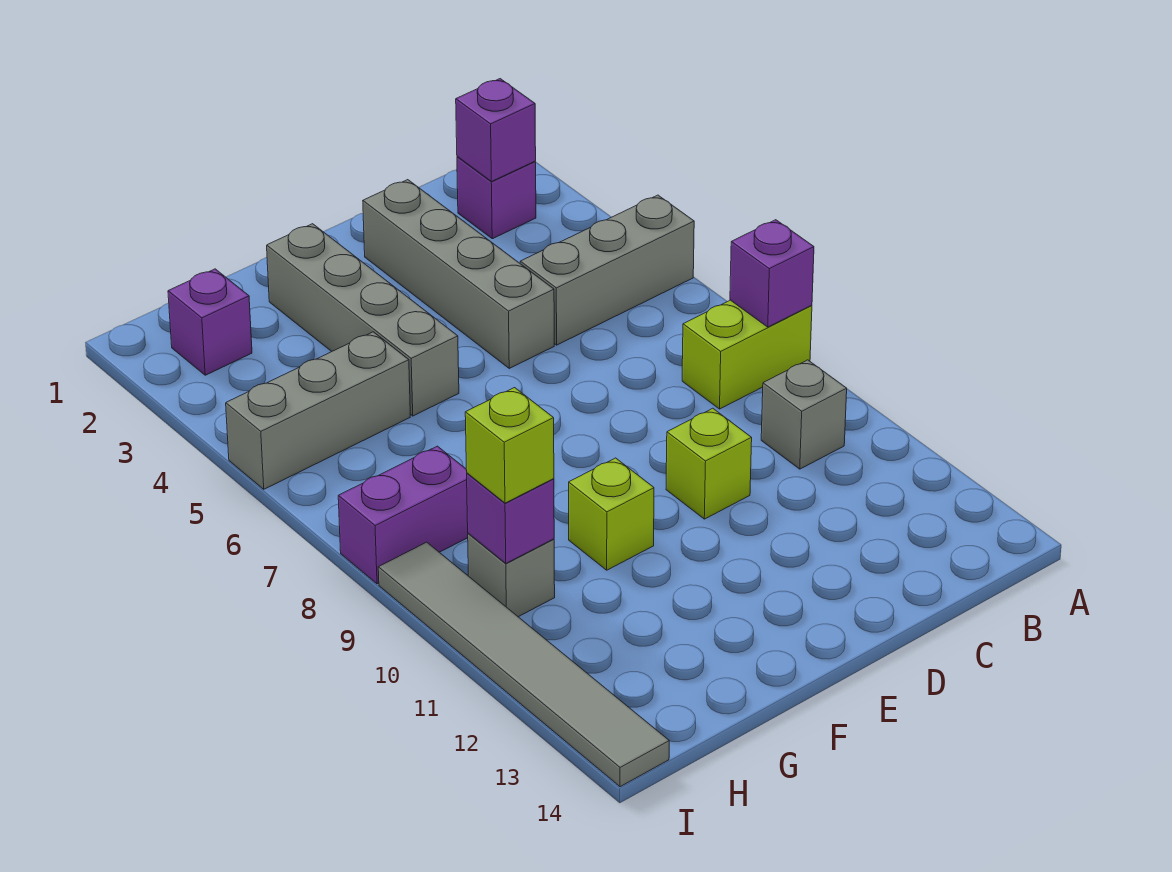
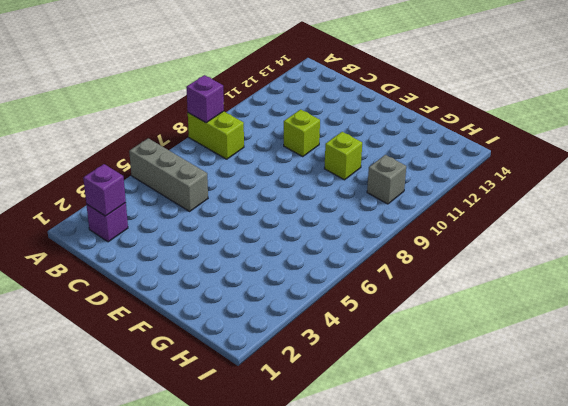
none -> grey 1x1 brick [761,360,847,469]
none -> grey 1x4 brick [363,180,554,368]
none -> grey 1x4 brick [267,224,459,416]

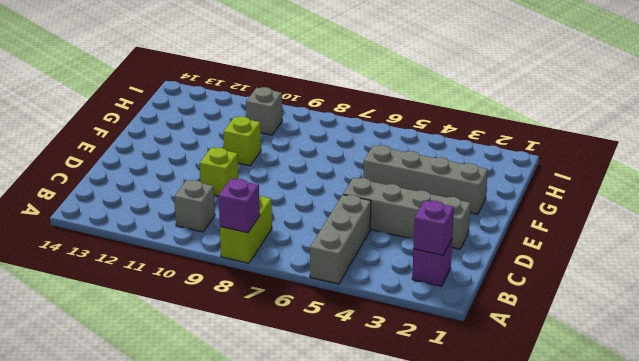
none -> grey 1x3 brick [226,332,410,489]
none -> purple 1x1 brick [168,269,252,375]
none -> purple 1x2 brick [338,446,468,584]

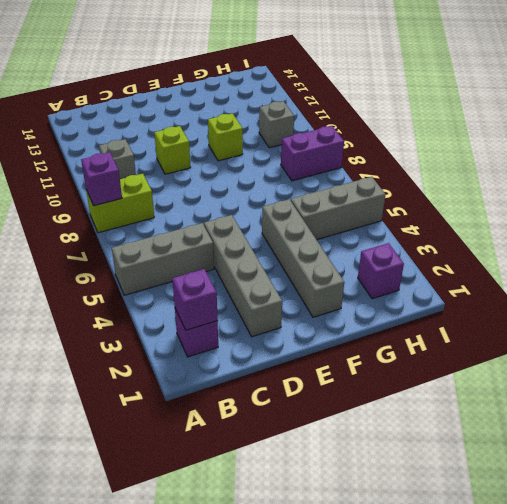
none -> grey 1x6 tile [378,542,669,787]
none -> purple 1x1 brick [467,473,554,563]
none -> lime 1x1 brick [465,388,554,503]

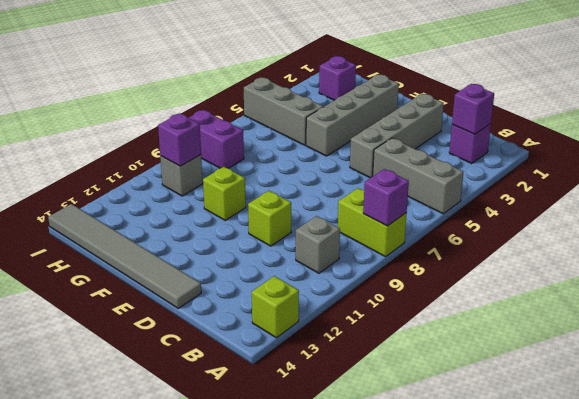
lime 1x1 brick [252,276,299,338] -> lime 1x1 brick moved to [465,388,554,503]
grey 1x6 tile [48,204,201,308] -> grey 1x6 tile turned to [378,542,669,787]

